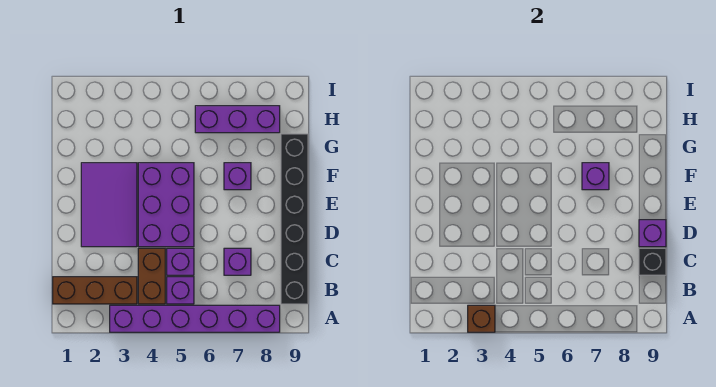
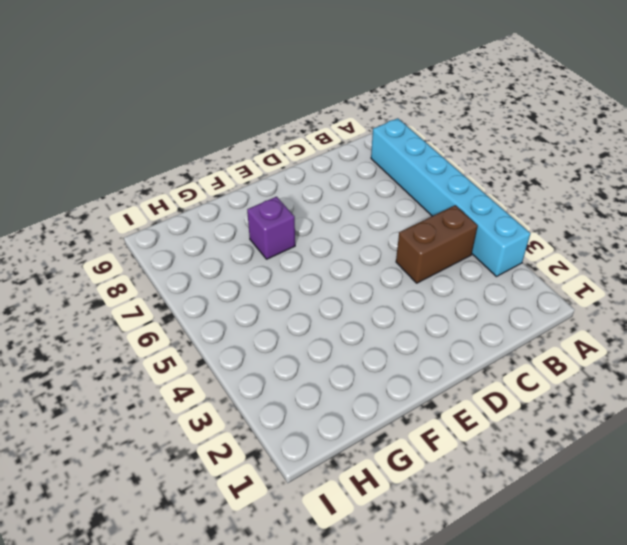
cyan 1x6 brick [371,118,530,277] -> purple 1x6 brick [110,305,280,332]
none -> brown 1x3 brick [53,277,137,304]
none -> purple 1x1 brick [167,277,194,304]
none -> black 1x6 brick [281,134,308,304]

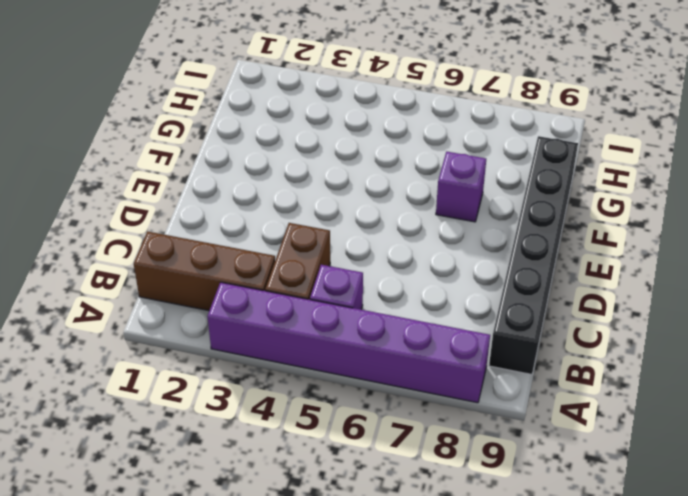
none -> purple 1x1 brick [167,248,194,275]
none -> purple 1x1 brick [224,248,251,275]
none -> purple 2x3 tile [81,163,137,247]

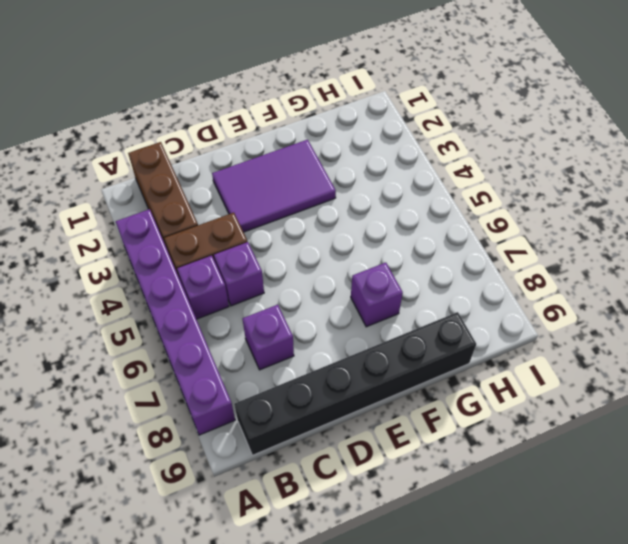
none -> purple 2x3 brick [138,163,194,247]
none -> purple 1x3 brick [195,106,280,133]
none -> brown 1x1 brick [468,305,495,332]

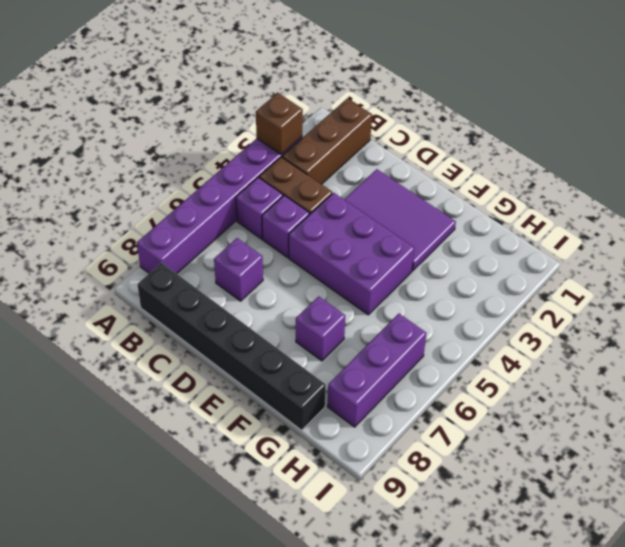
none -> black 1x1 brick [639,248,666,275]
none -> purple 1x1 brick [639,220,666,247]
none -> purple 1x1 brick [582,163,609,190]

